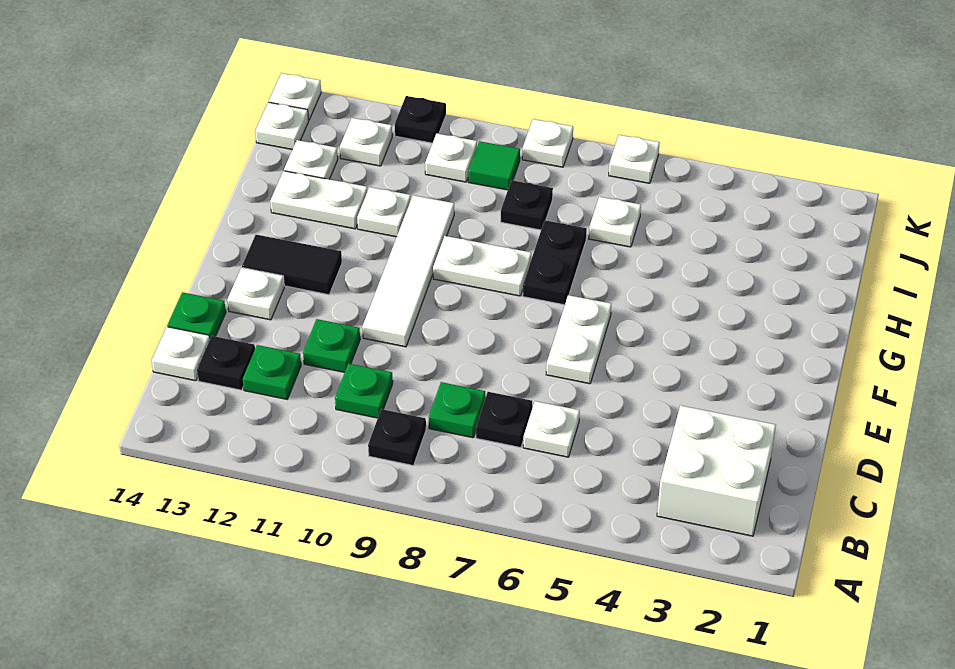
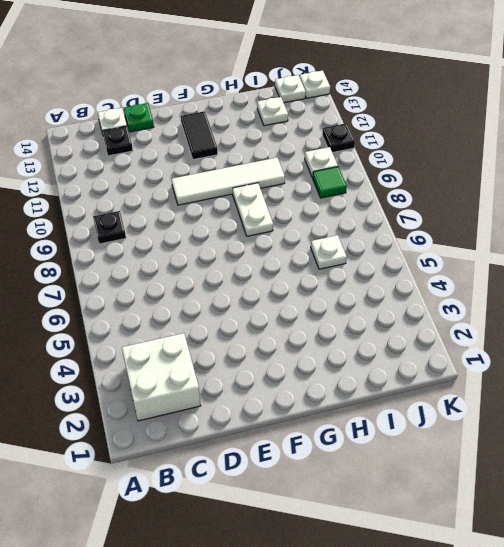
none -> white 1x1 plate [523,401,580,457]
none -> black 1x1 plate [476,392,532,447]
none -> green 1x1 plate [429,382,485,438]
none -> green 1x1 plate [335,363,393,418]

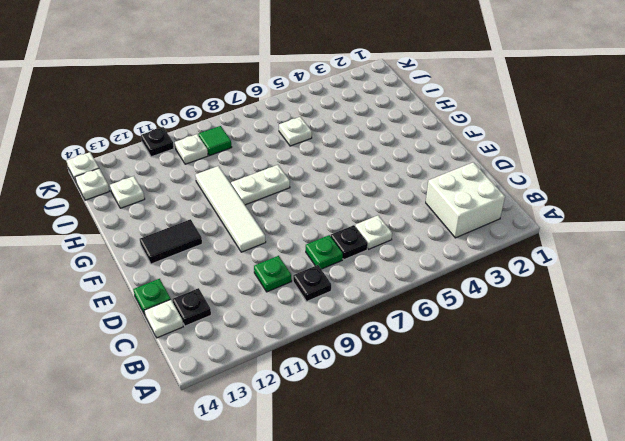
none -> green 1x1 plate [243,345,301,399]
none -> green 1x1 plate [303,319,360,372]
none -> white 1x2 plate [546,295,611,384]
none -> white 1x1 plate [227,267,284,320]

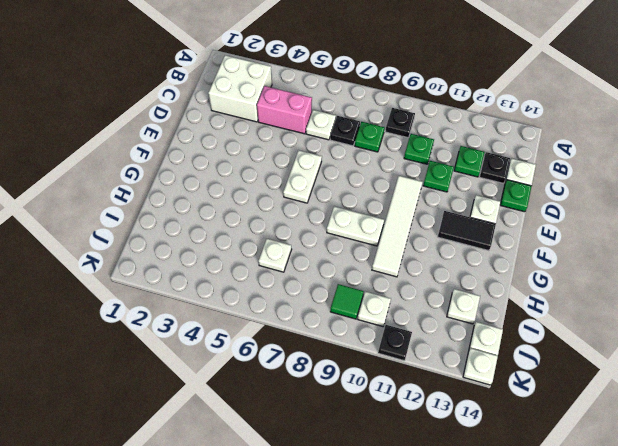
pink 1x2 brick [257,86,312,134] -> none
none -> black 1x2 plate [523,220,587,305]
none -> white 1x1 plate [357,187,411,237]
none -> white 1x2 plate [270,171,367,229]
none -> black 1x1 plate [501,180,553,230]

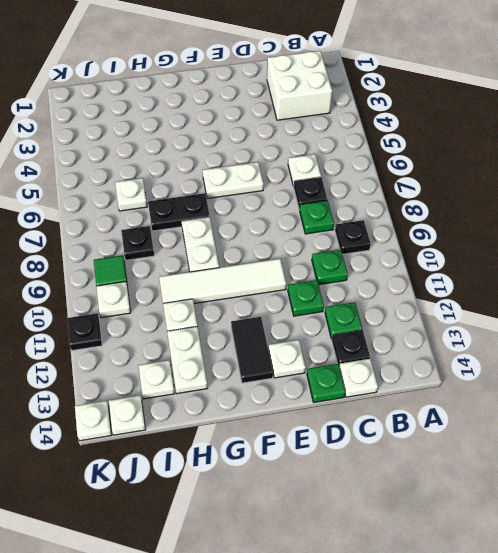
none -> white 1x1 plate [340,118,392,166]
none -> white 1x1 plate [609,135,660,183]
none -> white 1x1 plate [522,119,573,167]

